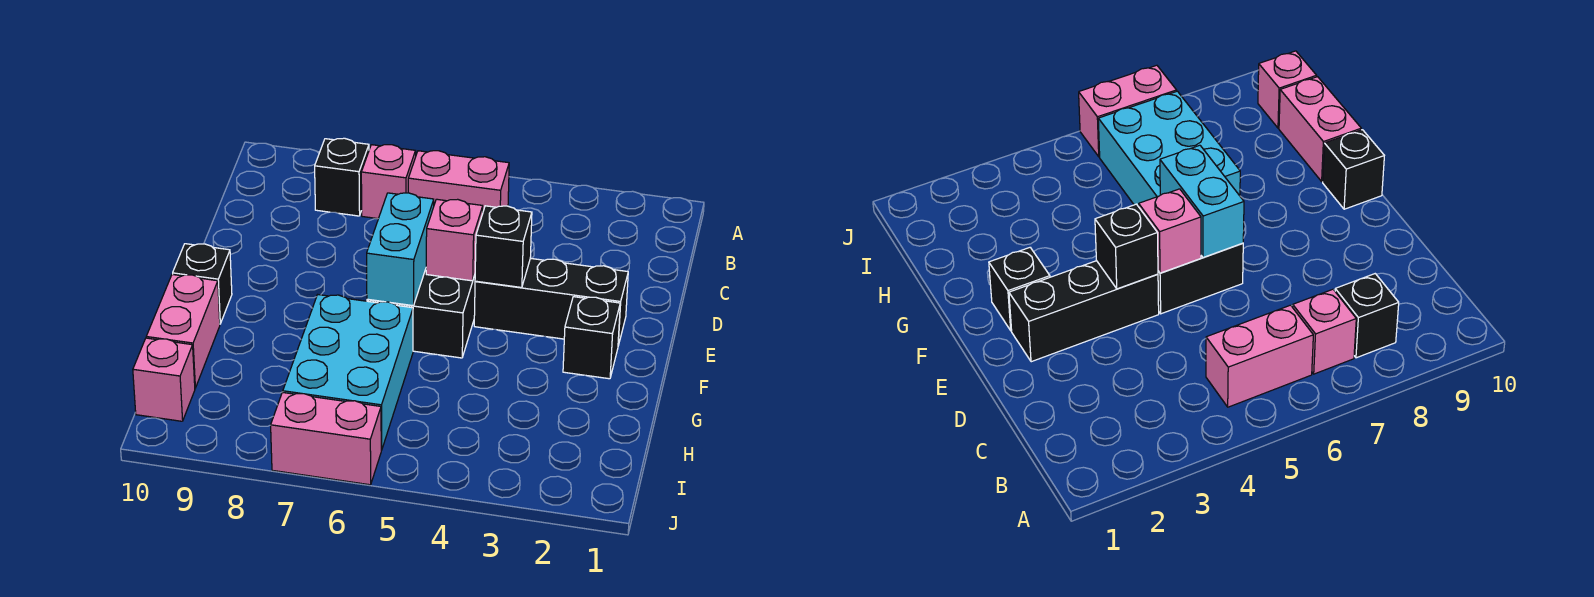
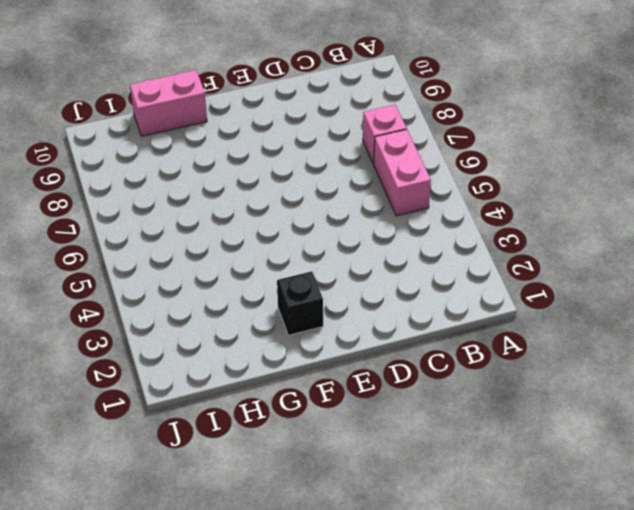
none -> black 1x1 brick [315,138,369,216]
none -> black 1x3 brick [474,258,628,345]
none -> black 2x2 brick [367,269,475,358]

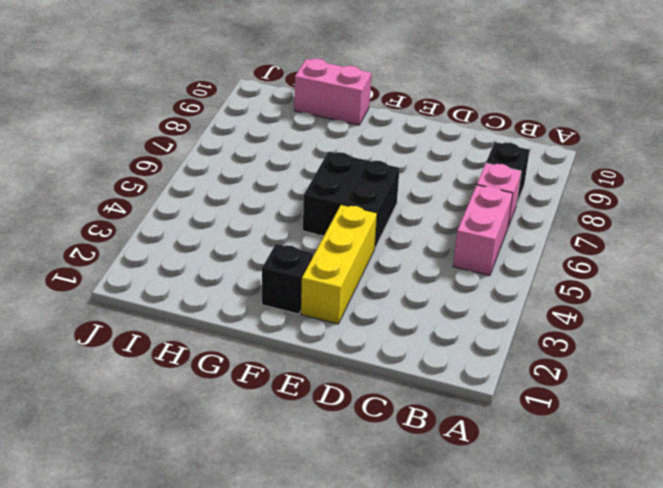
yellow 1x3 brick [301,205,377,324] -> black 1x3 brick [474,258,628,345]
none -> black 1x1 brick [173,244,232,324]
none -> cyan 2x3 brick [283,295,413,450]
none -> pink 1x1 brick [133,338,195,421]

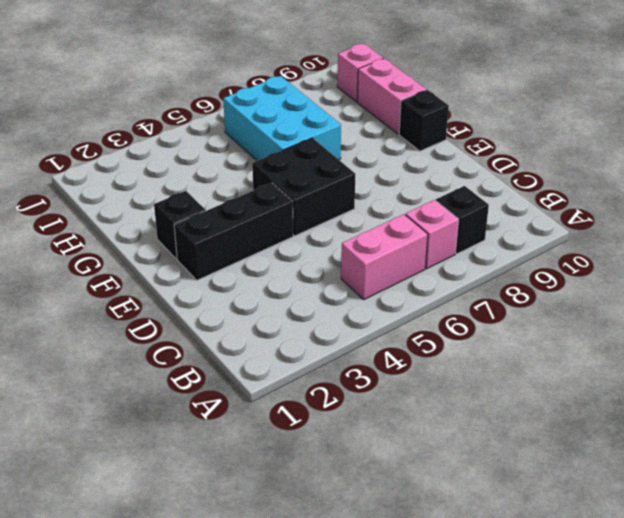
none -> pink 1x2 brick [271,392,381,485]
none -> black 1x1 brick [475,206,532,288]
none -> pink 1x1 brick [426,199,483,281]

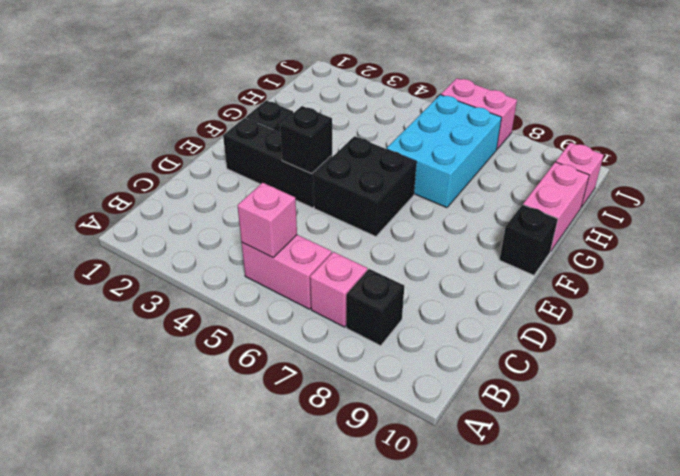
pink 1x1 brick [237,183,297,257] -> pink 1x1 brick moved to [426,199,483,281]
none -> cyan 1x2 brick [367,193,434,306]

